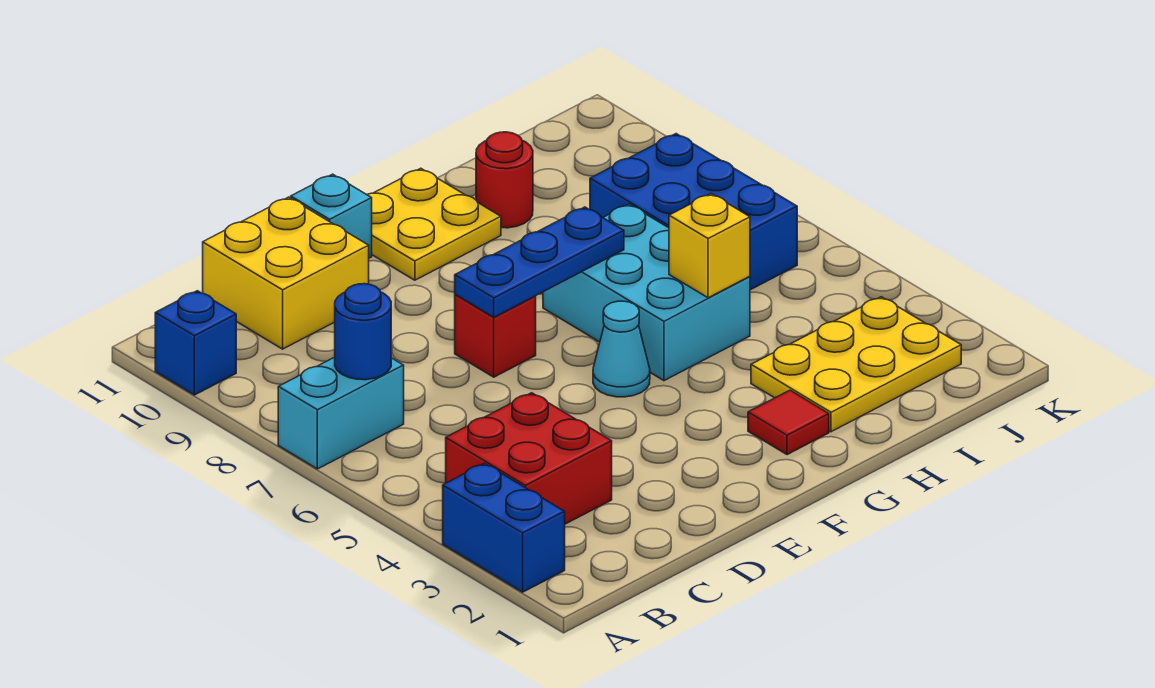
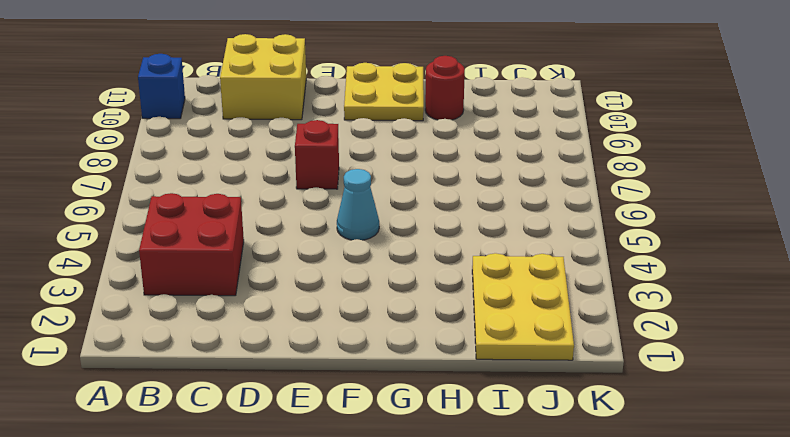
yellow 2x3 plate [472,253,574,360] -> yellow 2x3 plate turned to [751,297,961,432]
none -> blue 1x2 brick [443,463,565,592]
none -> cyan 1x2 brick [278,357,404,469]
none -> cyan 1x1 brick [291,174,372,258]

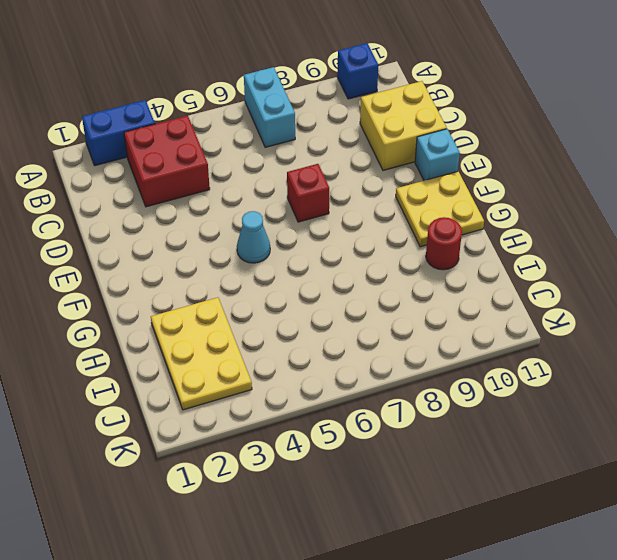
none -> red 1x1 tile [748,390,829,455]
none -> cyan 2x3 brick [543,204,750,381]
none -> blue 2x3 brick [590,134,797,290]

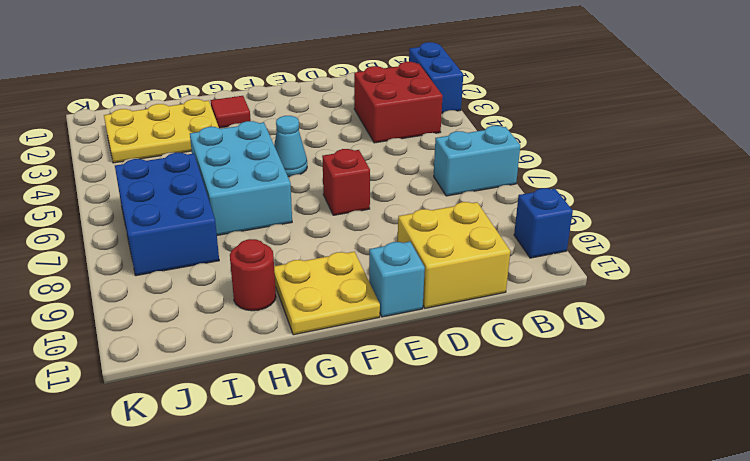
none -> blue 1x1 round brick [335,284,391,380]
none -> blue 1x3 plate [455,207,624,317]
none -> yellow 1x1 brick [669,194,750,298]

